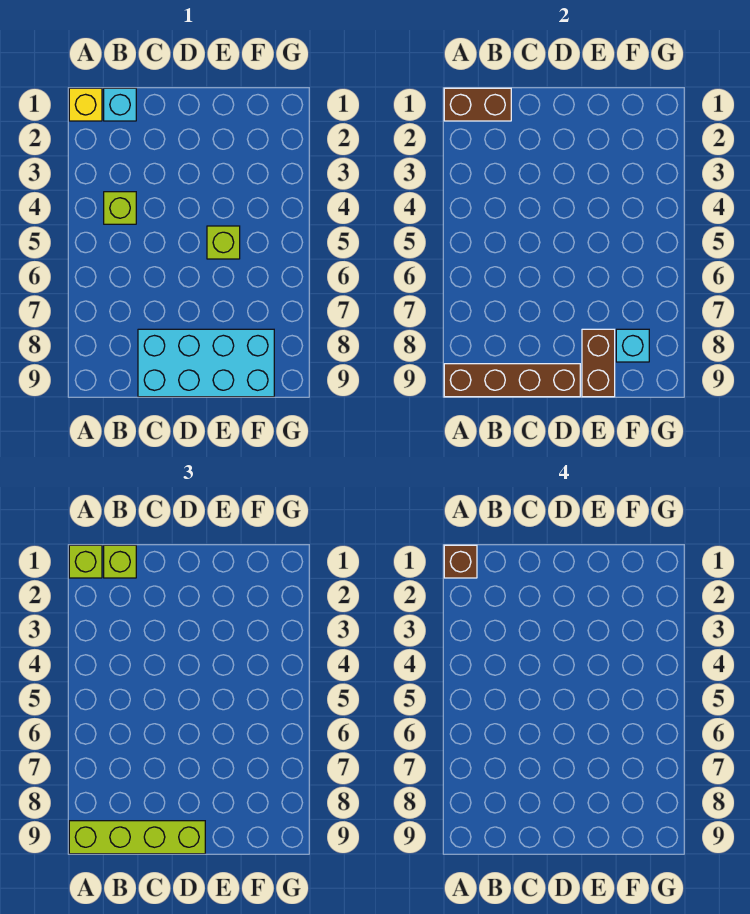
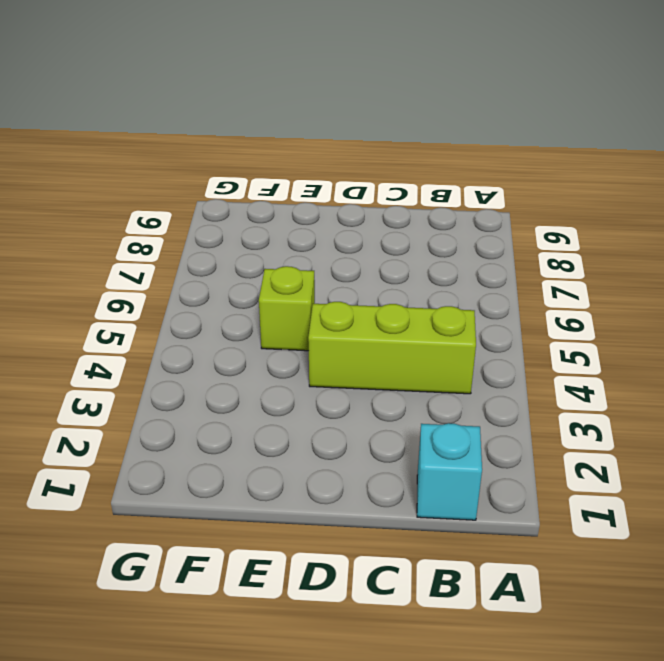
lime 1x3 brick [308,302,476,394] -> lime 1x1 brick [104,192,136,224]
none -> yellow 1x1 brick [69,88,102,121]
none -> cyan 2x4 brick [138,329,274,397]
none -> brown 1x2 brick [444,88,511,121]

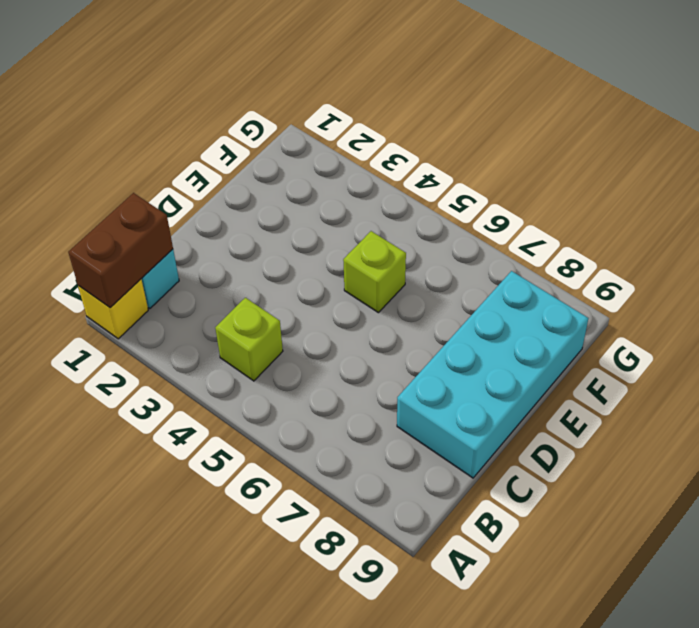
none -> brown 1x4 brick [444,364,580,397]
none -> brown 1x2 brick [582,329,615,397]
none -> cyan 1x1 brick [616,329,649,362]

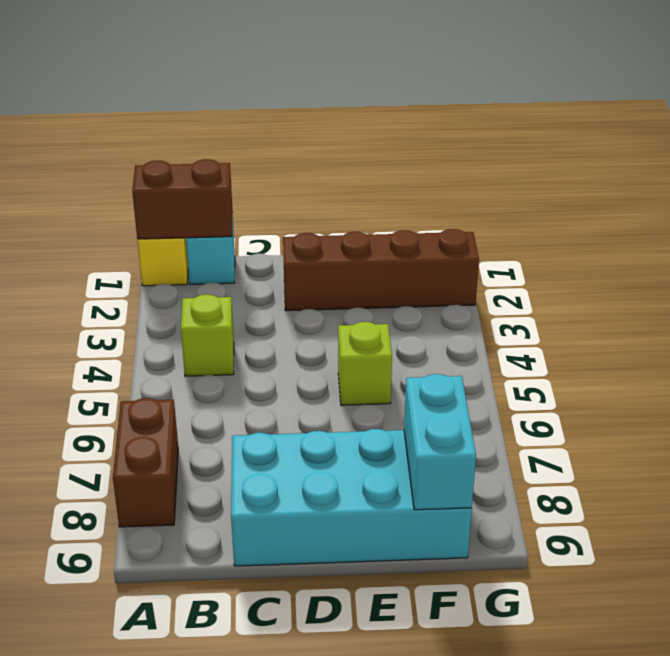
brown 1x2 brick [113,398,178,527] -> brown 1x2 brick moved to [582,329,615,397]
brown 1x4 brick [283,229,479,311] -> brown 1x4 brick moved to [444,364,580,397]
cyan 1x2 brick [404,374,476,510] -> cyan 1x1 brick [616,329,649,362]
none -> lime 1x1 brick [69,545,102,578]
none -> lime 1x4 brick [69,821,205,854]
none -> lime 1x1 brick [104,545,136,578]

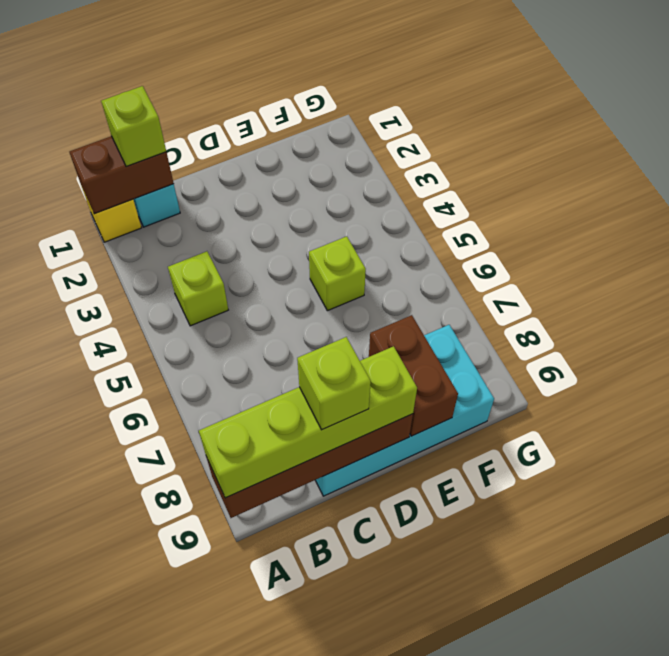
lime 1x1 brick [297,337,371,430] -> lime 1x1 brick moved to [69,545,102,578]
none -> cyan 1x1 brick [616,329,649,362]
none -> brown 1x1 brick [444,545,477,578]

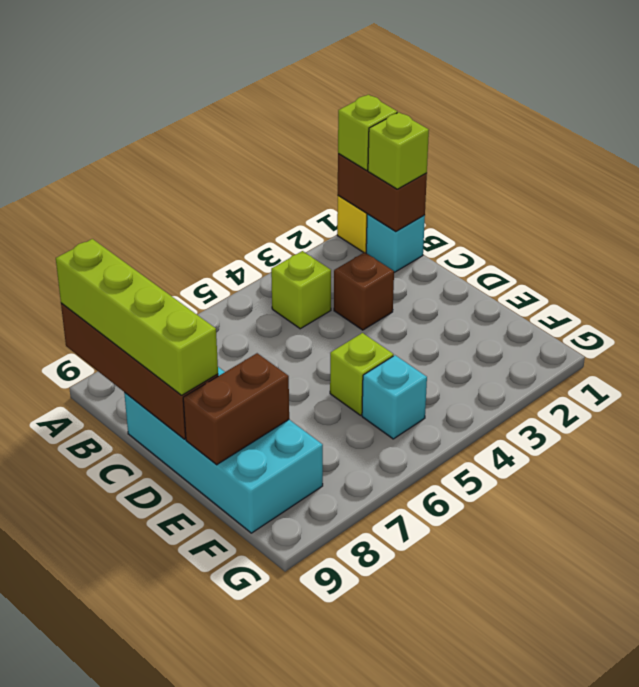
brown 1x1 brick [334,252,394,330] -> brown 1x1 brick moved to [444,545,477,578]
cyan 1x1 brick [362,355,427,439] -> cyan 1x1 brick moved to [616,329,649,362]

